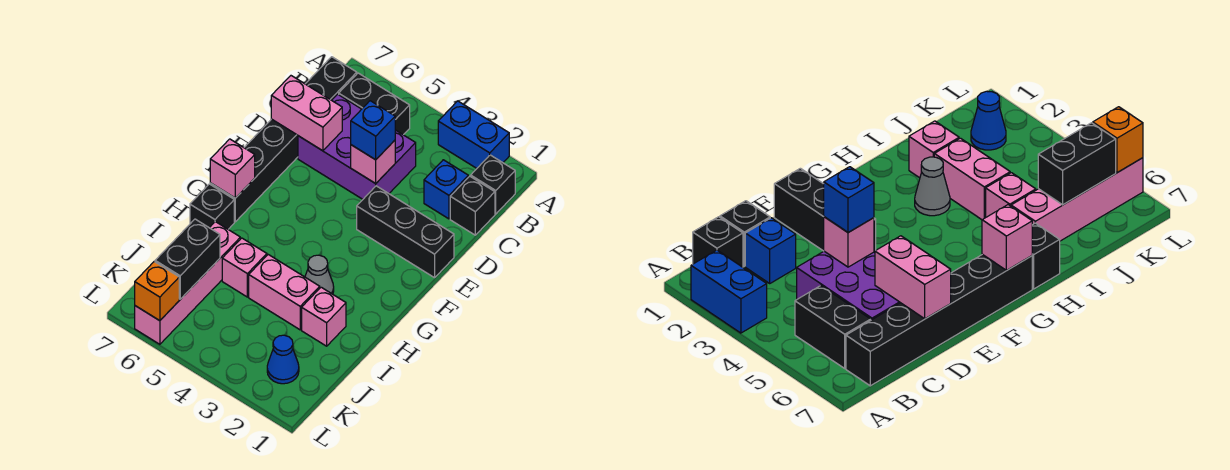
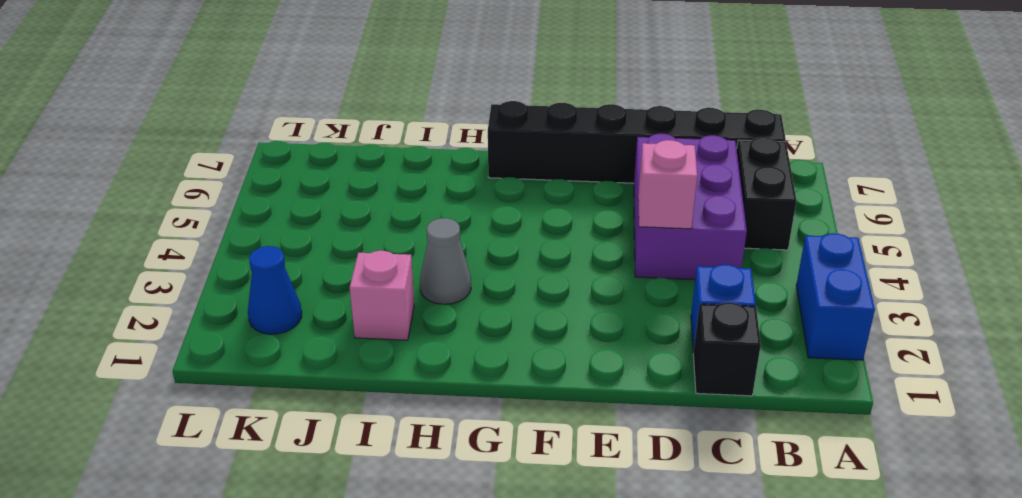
none -> black 1x1 brick [471,155,515,214]
none -> black 1x3 brick [357,186,454,278]
none -> black 1x1 brick [190,184,234,229]

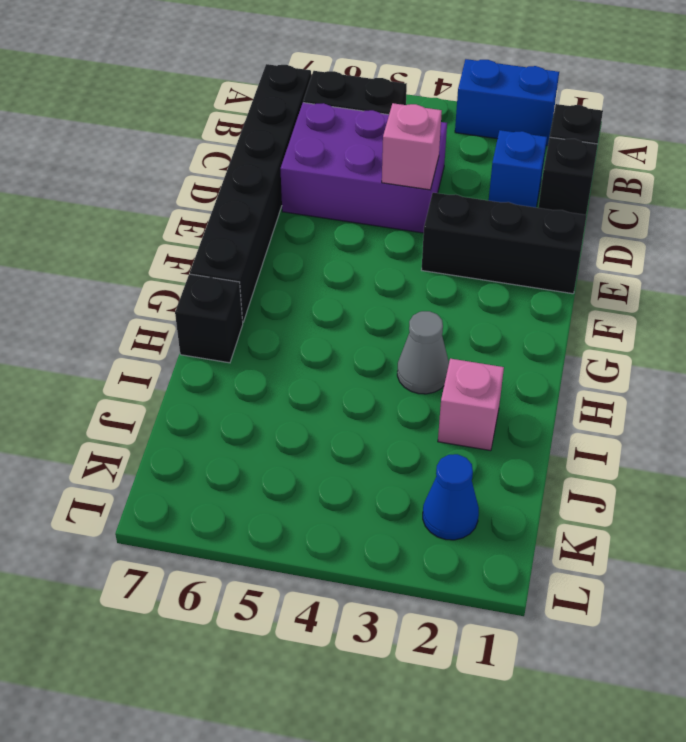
none -> pink 1x2 brick [249,255,320,330]
none -> pink 1x1 brick [222,238,267,297]
none -> pink 1x4 brick [135,222,240,344]

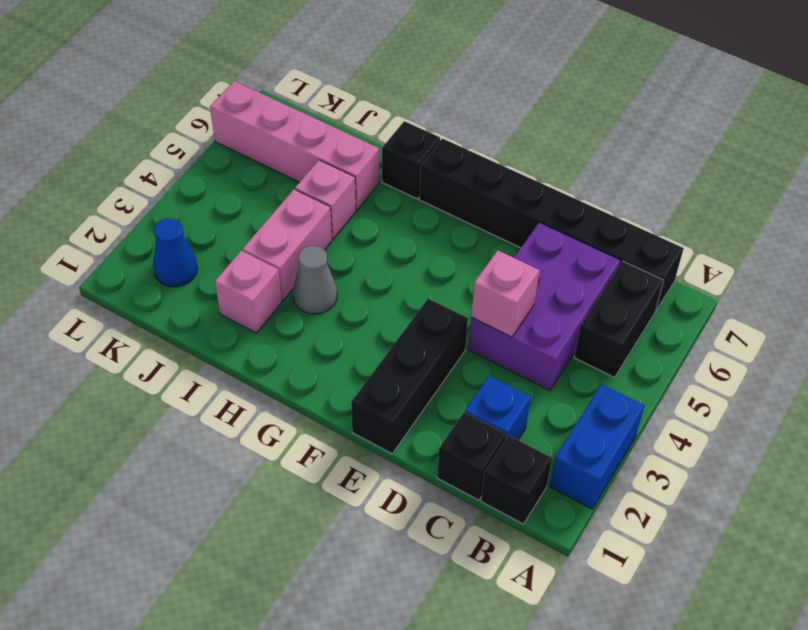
none -> pink 1x2 brick [271,76,342,151]
none -> pink 1x1 brick [210,139,255,198]
none -> black 1x2 brick [155,219,220,299]

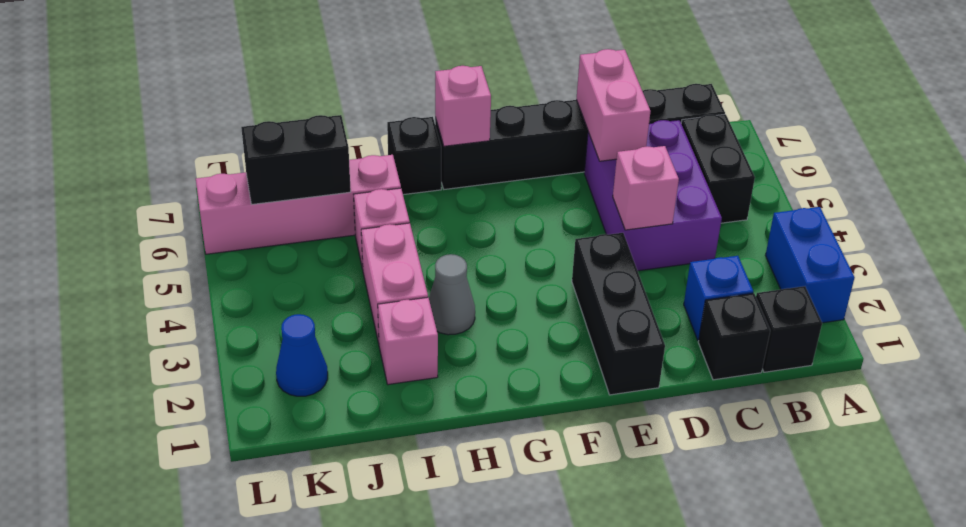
none -> orange 1x1 brick [135,262,179,321]
none -> blue 1x1 brick [351,101,395,160]

